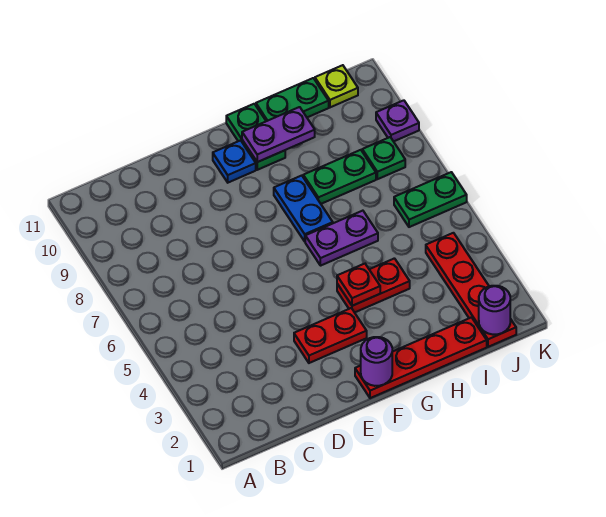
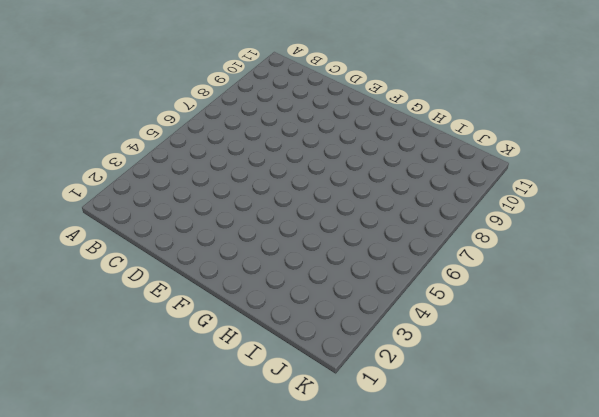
none -> red 1x2 plate [294,308,367,363]
none -> red 1x4 plate [355,317,487,398]
none -> blue 1x1 plate [213,140,256,183]

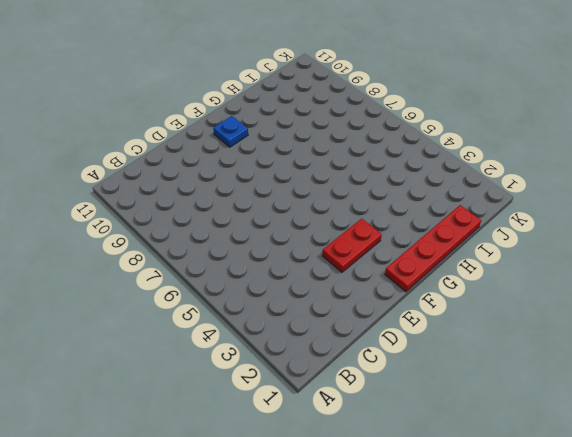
none -> red 1x2 plate [337,258,410,313]
none -> purple 1x2 plate [305,211,378,266]
none -> blue 1x2 plate [274,176,333,241]

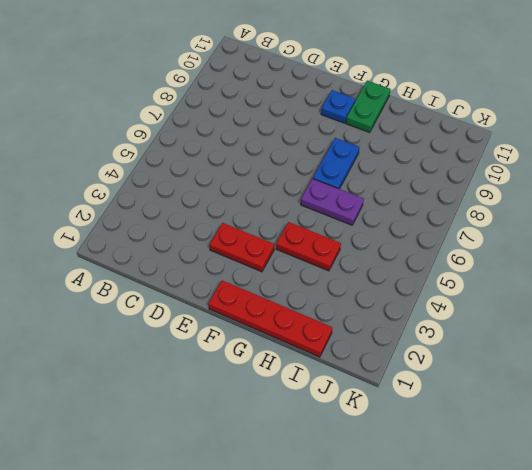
none -> green 1x2 plate [303,150,376,204]
none -> green 1x2 plate [256,78,329,121]
none -> red 1x4 plate [426,233,516,347]

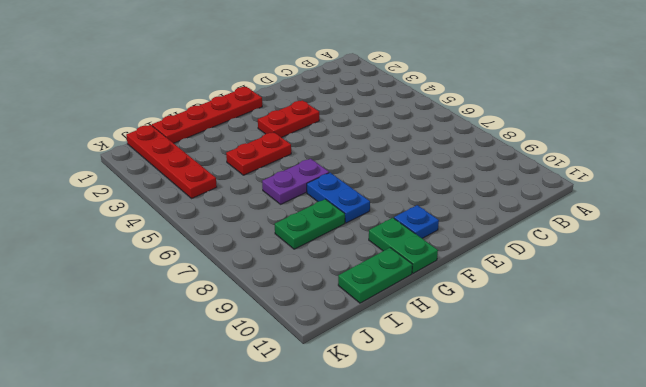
none -> green 1x2 plate [394,172,467,227]
none -> green 1x1 plate [362,137,405,179]
none -> lime 1x1 plate [315,65,358,107]

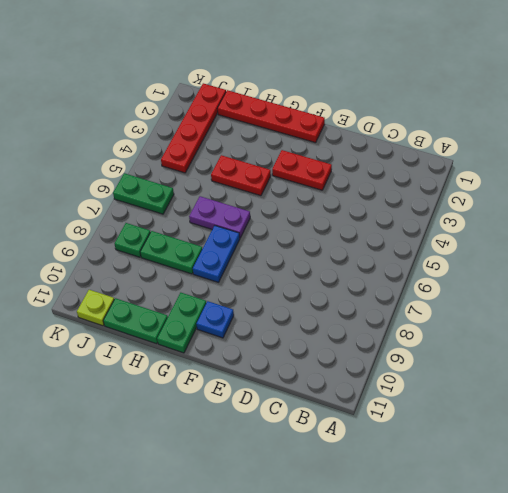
none -> purple 1x1 plate [376,100,419,141]
none -> purple 1x1 round brick [361,337,392,386]
none -> red 1x1 plate [337,264,380,306]

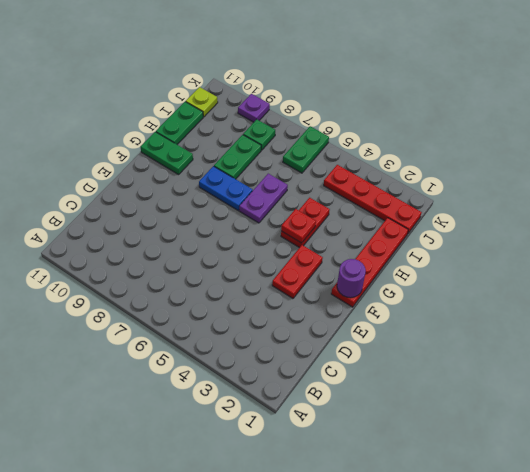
none -> blue 1x1 plate [213,140,256,183]
none -> purple 1x2 plate [242,107,315,162]
none -> purple 1x1 round brick [479,286,510,335]

